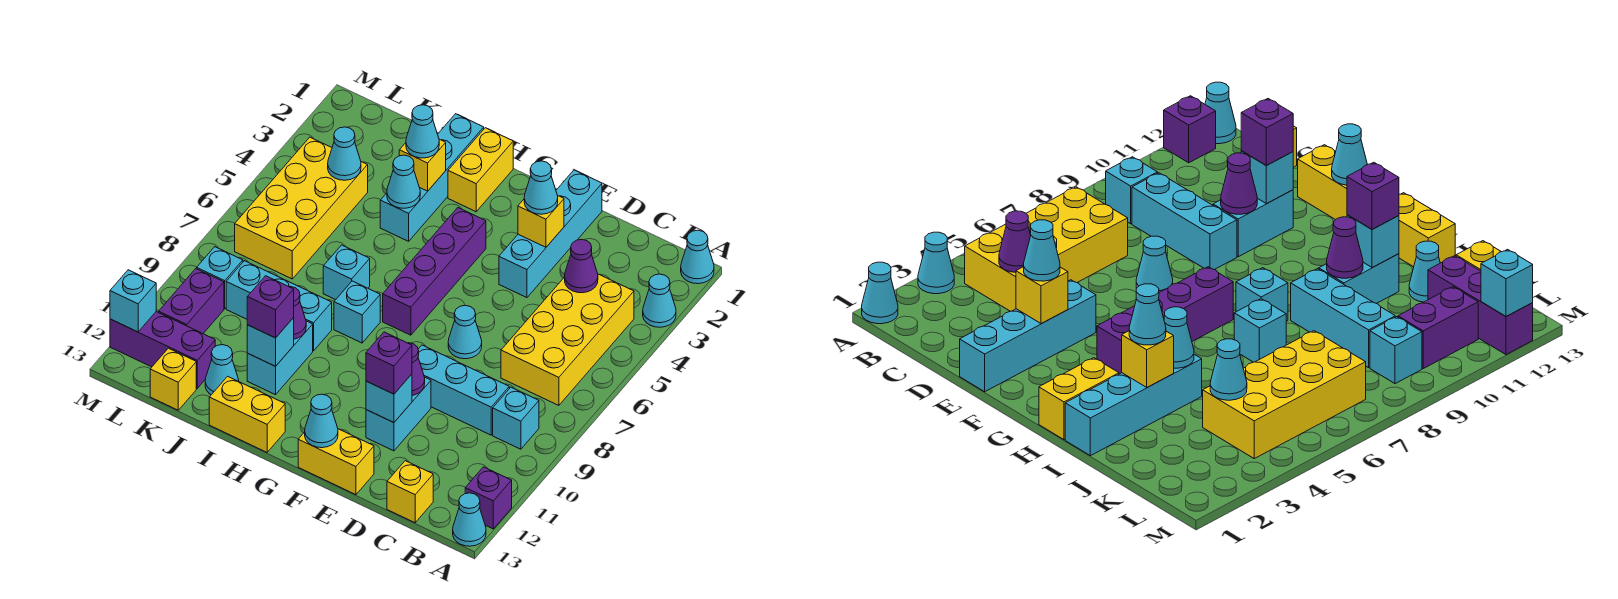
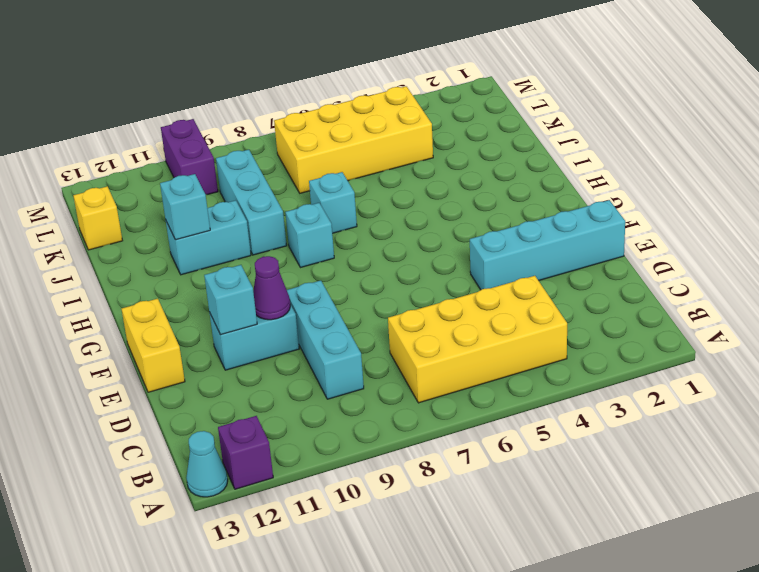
purple 1x2 brick [161,119,218,195] -> purple 1x2 brick turned to [159,269,224,333]
none -> cyan 1x1 cone [681,230,714,284]
none -> cyan 1x1 cone [643,274,676,327]
none -> cyan 1x1 brick [493,387,539,449]
none -> yellow 1x1 brick [387,461,433,523]

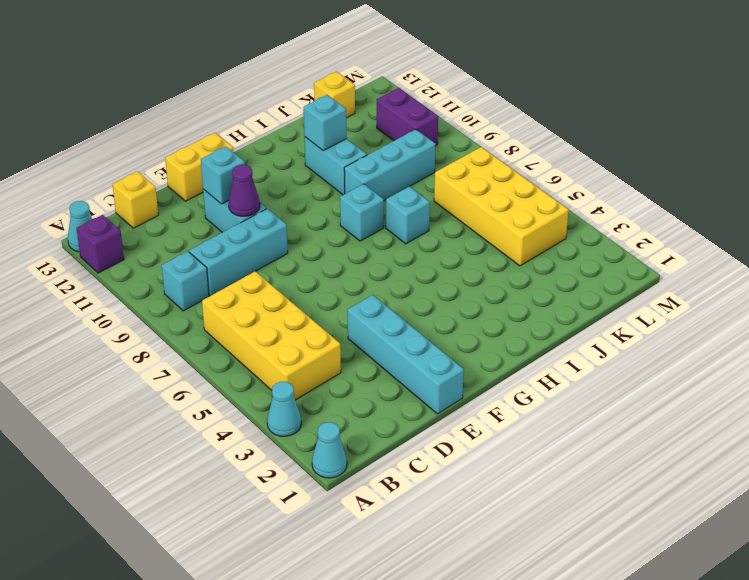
none -> cyan 1x1 cone [448,305,482,359]
none -> purple 1x4 brick [383,208,486,335]
none -> yellow 1x2 brick [448,128,513,212]
none -> yellow 1x2 brick [209,376,285,452]

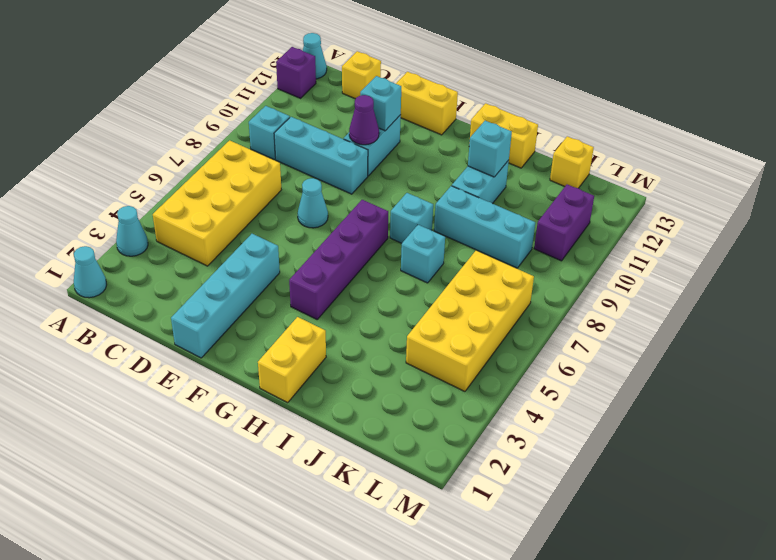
none -> cyan 1x4 brick [380,114,484,241]
none -> cyan 1x1 cone [205,345,239,395]
none -> purple 1x3 brick [110,312,215,388]
none -> cyan 1x1 brick [197,247,243,309]

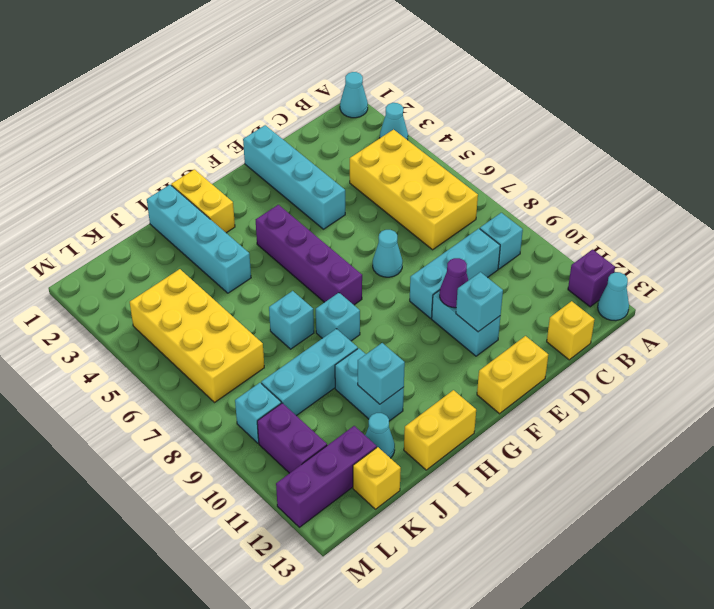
none -> purple 1x1 cone [565,239,598,293]
none -> yellow 1x1 brick [518,196,564,247]
none -> cyan 1x1 cone [305,394,338,448]
none -> yellow 1x1 brick [399,139,446,191]

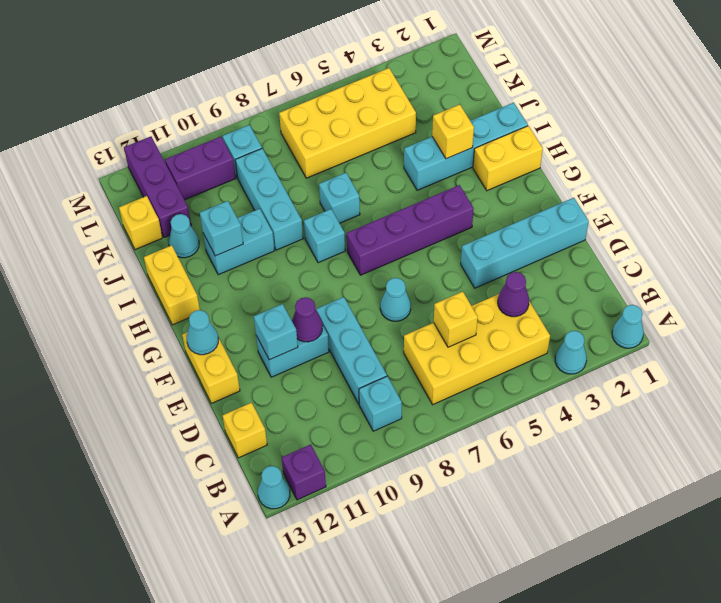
yellow 1x1 brick [434,292,478,347] -> yellow 1x1 brick moved to [518,196,564,247]
none -> cyan 1x1 cone [387,155,420,208]
none -> purple 1x1 cone [290,287,306,339]
none -> cyan 1x1 cone [328,127,361,180]
none -> cyan 1x1 brick [110,270,156,332]

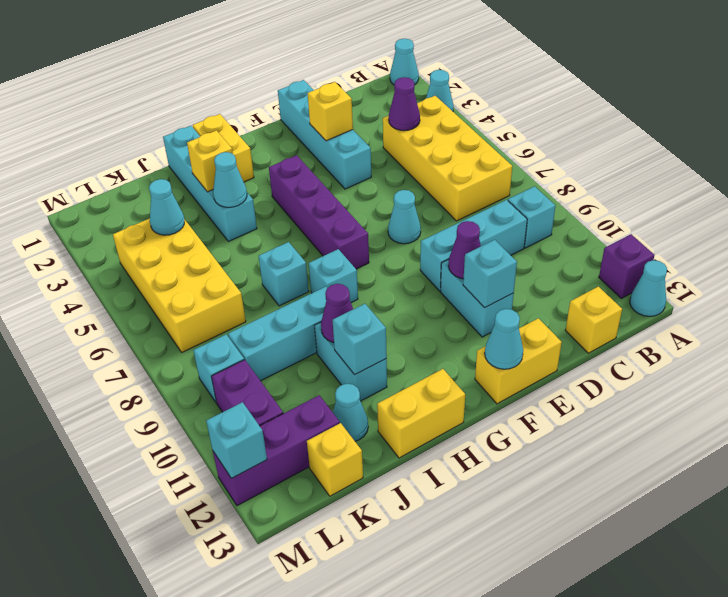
none -> cyan 1x1 cone [524,161,558,214]
none -> purple 1x1 brick [366,332,412,394]
none -> cyan 1x1 cone [406,105,439,158]
none -> purple 1x1 brick [247,276,294,338]

